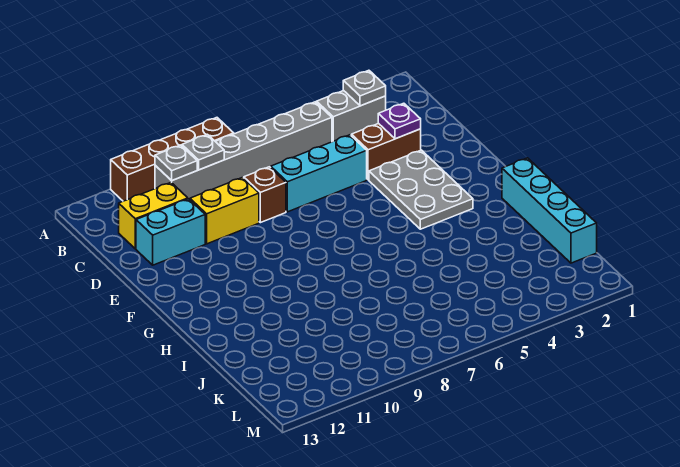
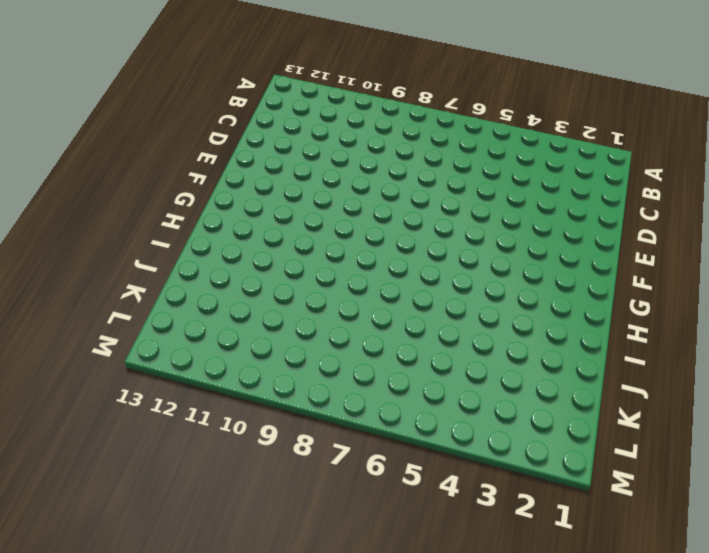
none -> brown 1x4 brick [111,118,234,201]
none -> grey 1x2 brick [317,91,386,142]
none -> grey 1x6 brick [155,102,332,200]

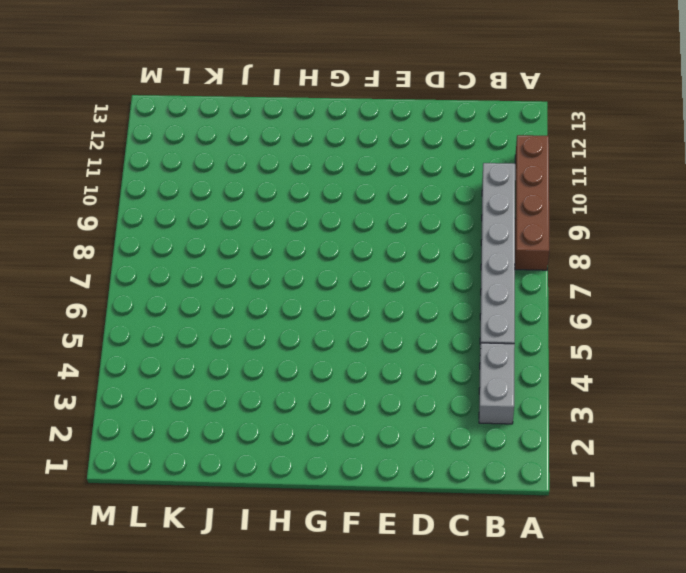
none -> yellow 1x2 brick [119,183,188,249]
none -> brown 1x2 brick [351,123,421,180]
none -> cyan 1x3 brick [271,135,367,212]

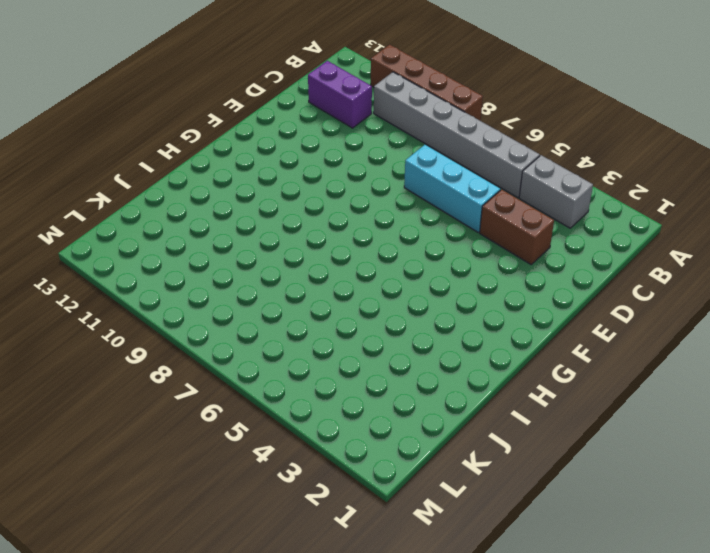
purple 1x2 brick [308,61,372,128] -> yellow 1x2 brick [119,183,188,249]
none -> brown 1x1 brick [244,167,286,223]
none -> yellow 1x2 brick [190,178,259,244]
none -> cyan 1x2 brick [136,199,205,265]

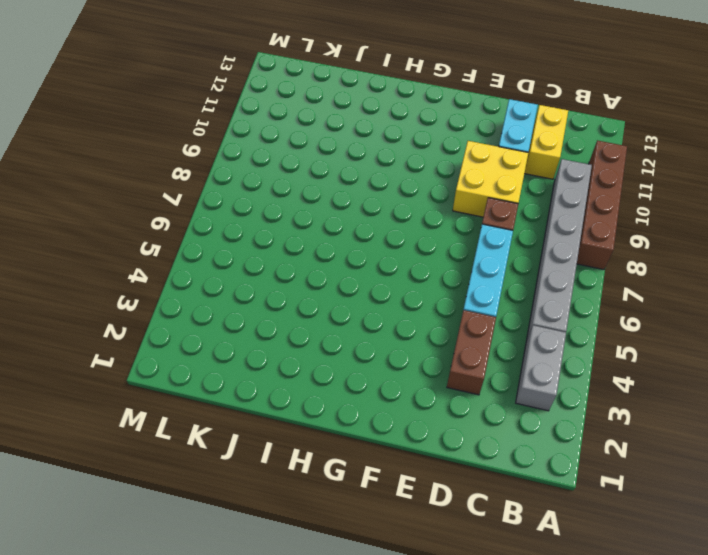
yellow 2x2 brick [453,141,528,217] -> yellow 1x2 brick [190,178,259,244]
none -> grey 2x3 plate [369,150,473,229]
none -> cyan 1x4 brick [502,158,597,263]
none -> grey 1x1 plate [343,70,386,106]

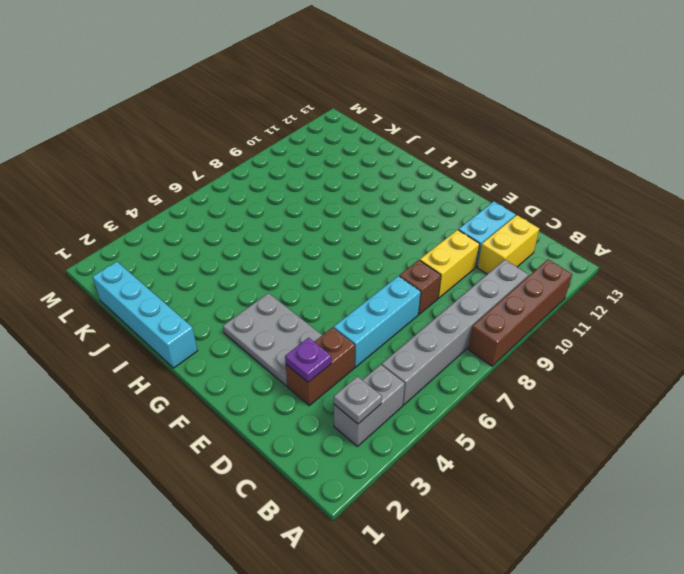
none -> grey 1x1 plate [182,134,224,170]
none -> grey 1x1 plate [155,145,197,181]

